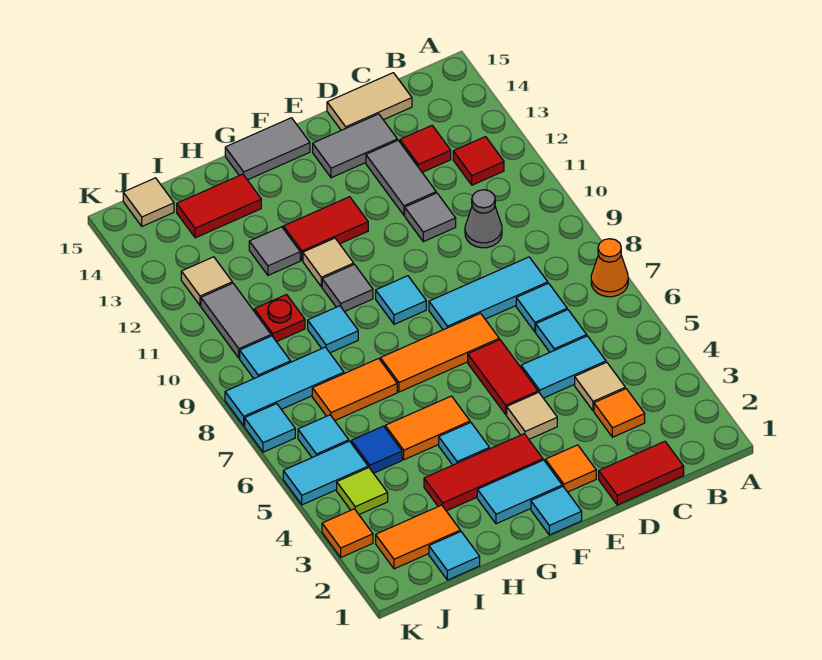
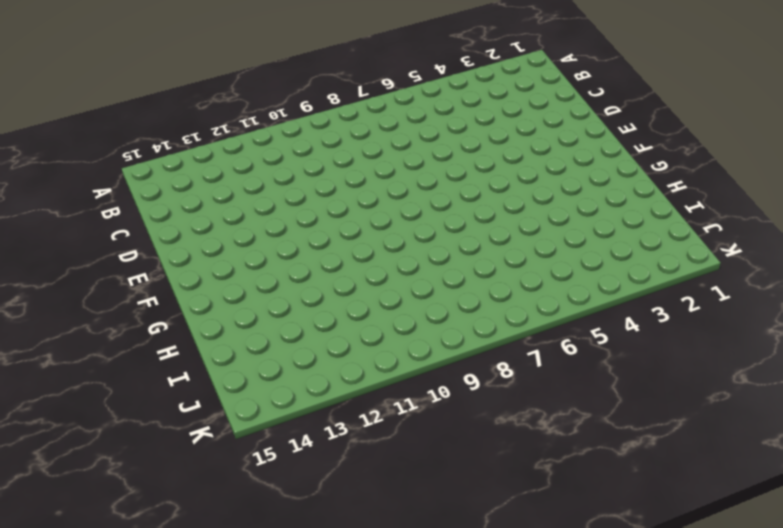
none -> orange 1x1 cone [591,239,628,297]
none -> red 1x1 tile [453,137,504,185]
none -> red 1x2 tile [599,441,684,505]
none -> orange 1x1 tile [594,389,645,437]

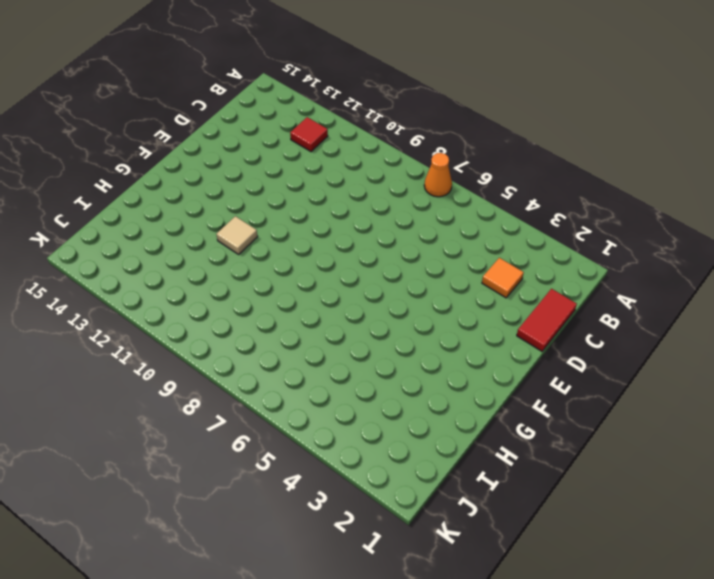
none -> tan 1x1 tile [575,362,625,411]
none -> cyan 1x2 tile [521,336,606,398]
none -> cyan 1x1 tile [536,310,587,352]
none -> cyan 1x1 tile [516,283,567,332]

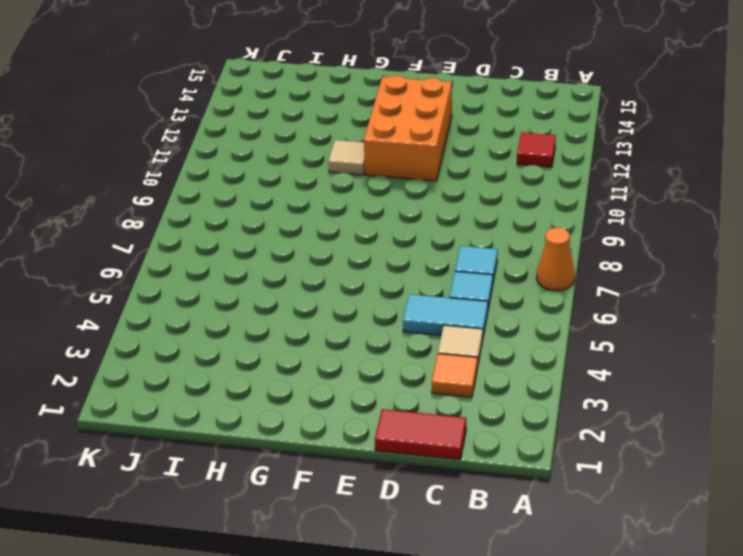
orange 2x3 brick [364,75,452,181] -> red 1x2 tile [283,197,368,260]
none -> cyan 1x3 tile [429,257,548,330]
none -> grey 1x1 cone [465,190,502,248]
none -> red 1x1 tile [400,126,451,172]
none -> tan 1x2 tile [327,73,412,130]

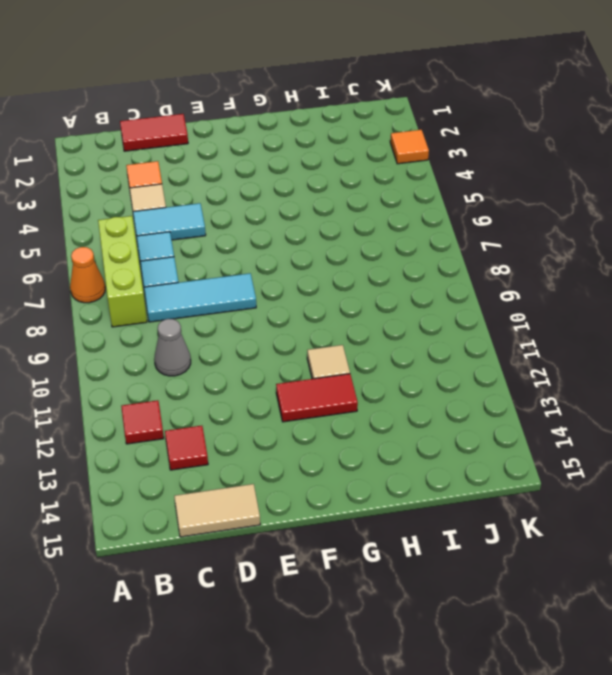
lime 1x3 brick [98,216,147,327] -> none
none -> grey 1x1 tile [405,193,456,242]
none -> grey 1x2 tile [366,140,436,215]
none -> grey 1x2 tile [313,114,397,178]
none -> orange 1x1 tile [545,445,596,492]

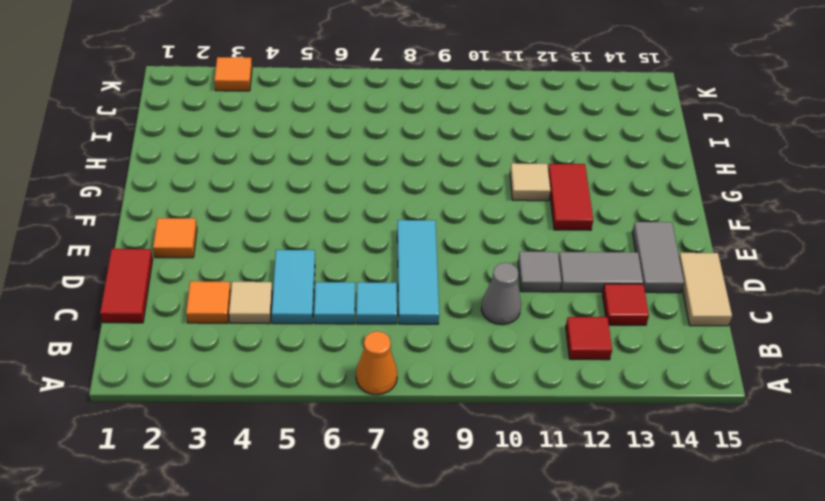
none -> tan 1x1 tile [507,392,557,439]
none -> red 1x2 tile [468,340,538,415]
none -> orange 1x3 tile [380,313,499,392]
none -> cyan 1x1 tile [531,486,582,535]

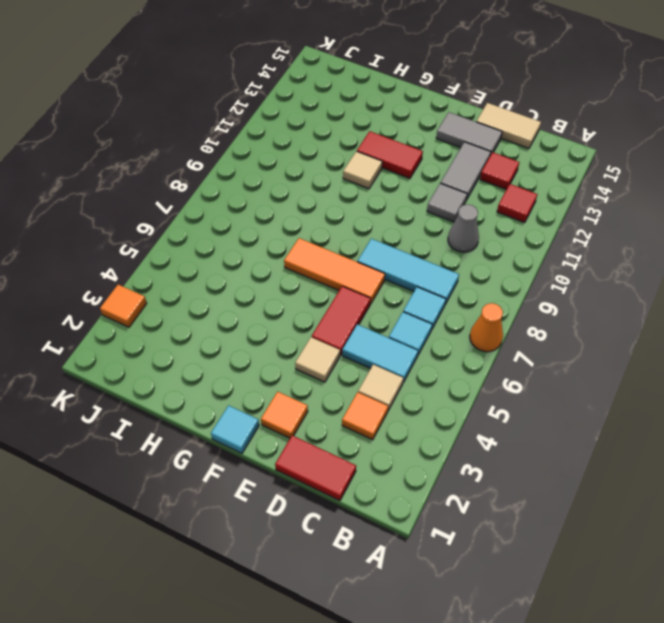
none -> cyan 1x2 tile [477,460,562,524]
none -> red 1x3 tile [424,434,543,511]
none -> cyan 1x1 tile [376,276,426,324]
none -> grey 1x2 tile [225,118,310,180]

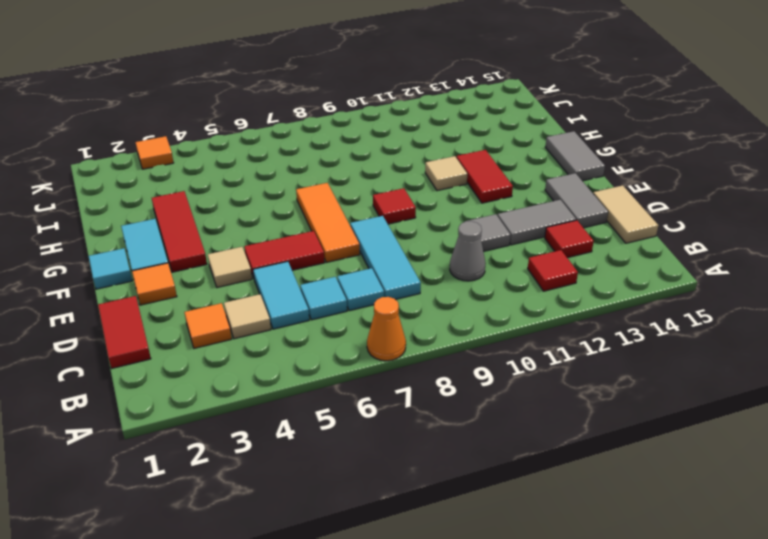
red 1x1 tile [373,188,416,224] -> cyan 1x1 tile [376,276,426,324]
none -> cyan 1x1 tile [439,423,489,465]
none -> orange 1x2 tile [385,396,470,460]
none -> grey 1x1 tile [322,264,373,312]
none -> orange 1x2 tile [312,358,397,420]

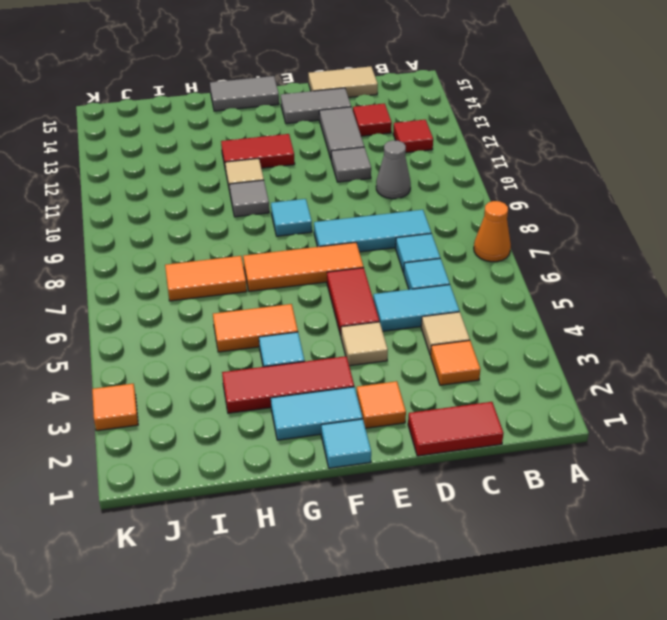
none -> cyan 1x1 tile [308,306,358,353]
none -> grey 1x1 tile [249,227,300,275]
none -> red 1x2 tile [177,174,261,238]
none -> cyan 1x1 tile [429,532,480,580]

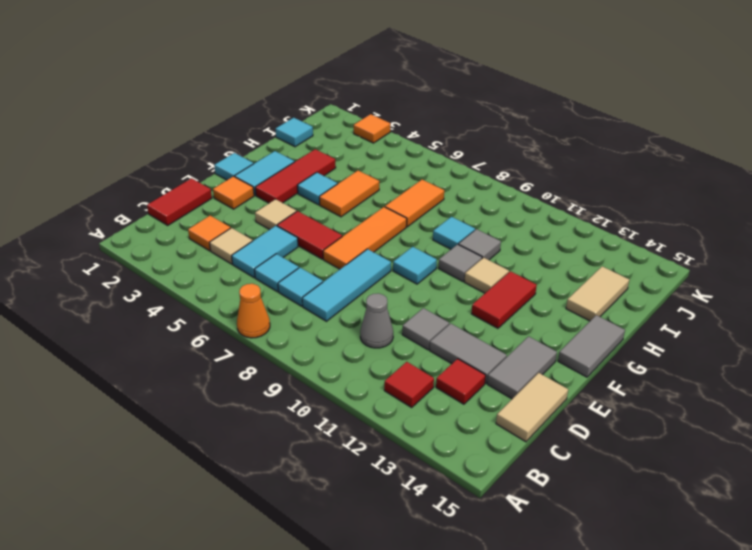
grey 1x1 tile [458,229,501,260] -> grey 1x1 tile moved to [249,227,300,275]
tan 1x2 tile [566,266,629,321] -> red 1x2 tile [177,174,261,238]
none -> orange 1x2 tile [376,505,460,569]
none -> blue 1x1 tile [351,426,402,473]
none -> cyan 1x3 tile [225,347,344,426]
none -> red 1x1 plate [254,295,305,342]

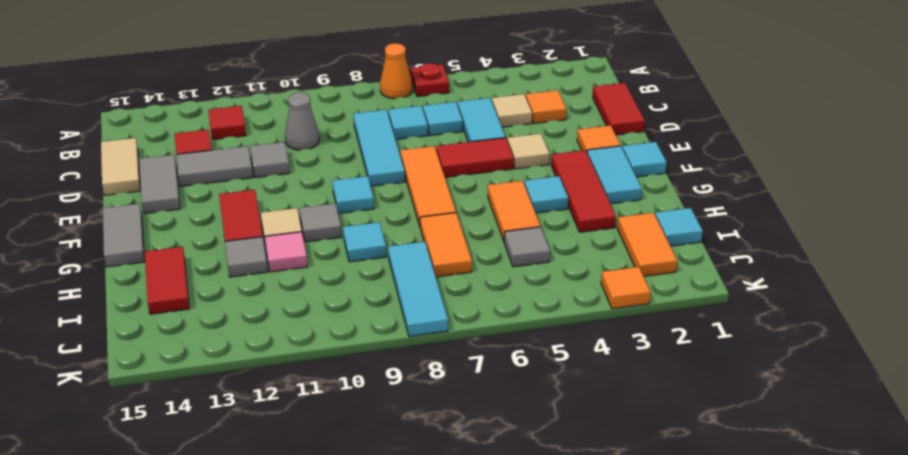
red 1x1 plate [411,63,449,97] -> red 1x1 plate moved to [254,295,305,342]
pink 1x1 tile [265,232,307,272] -> none
grey 1x1 tile [504,227,550,267] -> blue 1x1 tile [351,426,402,473]
none -> lime 1x1 tile [337,468,388,514]
none -> cyan 1x2 tile [283,441,368,505]
none -> cyan 1x1 tile [298,415,349,458]
none -> cyan 1x1 tile [240,336,291,378]

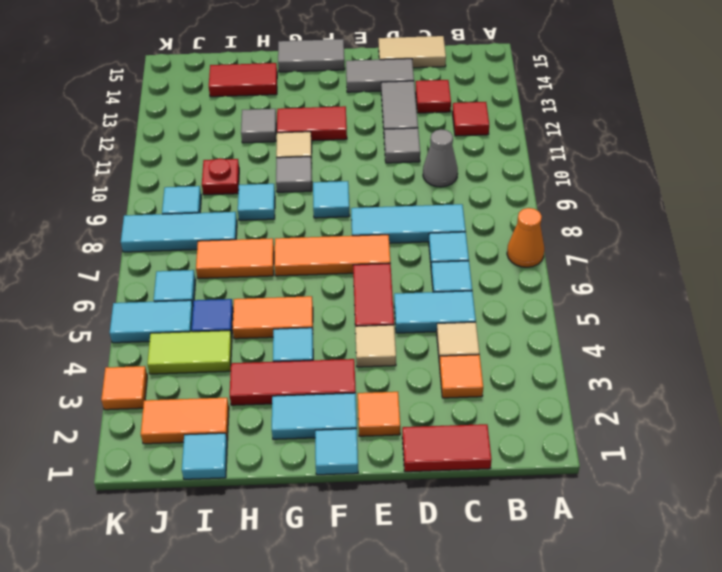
lime 1x2 tile [147,331,232,374] -> lime 1x1 tile [337,468,388,514]
none -> grey 1x2 tile [201,283,271,358]
none -> tan 1x1 tile [181,257,232,305]
none -> tan 1x1 tile [123,178,174,226]
none -> cyan 1x1 tile [245,404,295,452]

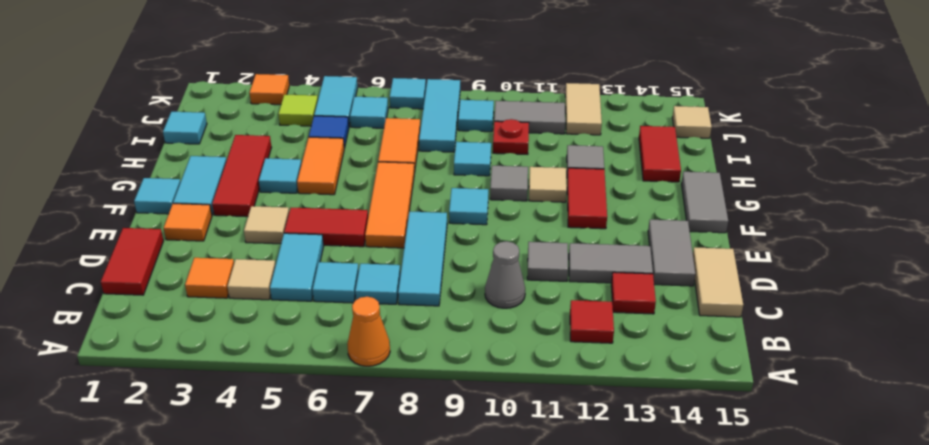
tan 1x2 tile [565,83,602,135] -> tan 1x1 tile [181,257,232,305]
none -> orange 1x2 tile [376,505,460,569]

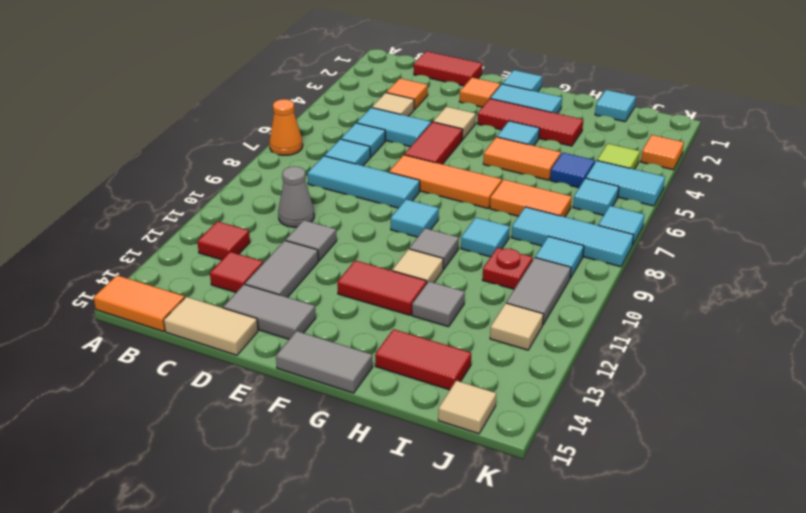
orange 1x2 tile [93,275,185,332] -> orange 1x2 tile moved to [376,505,460,569]

